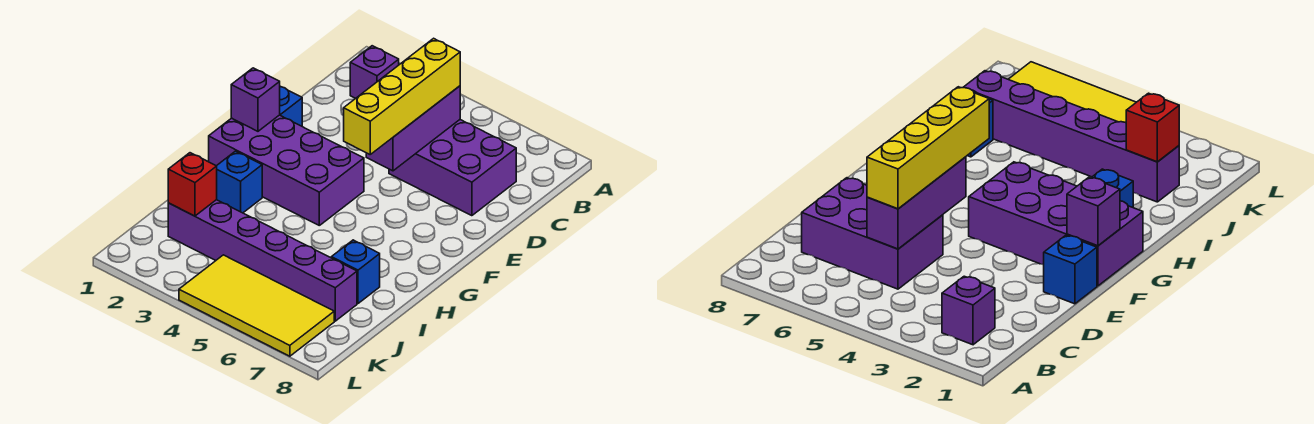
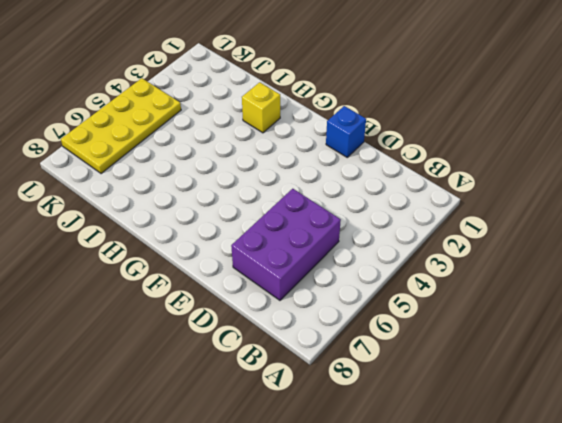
yellow 1x1 brick [242,82,280,133] -> blue 1x1 brick [217,151,262,213]
yellow 2x4 plate [61,78,181,174] -> yellow 2x4 tile [179,255,334,356]
none -> purple 1x1 brick [350,46,399,98]
none -> purple 2x4 brick [209,115,364,225]
none -> blue 1x1 brick [331,240,380,303]

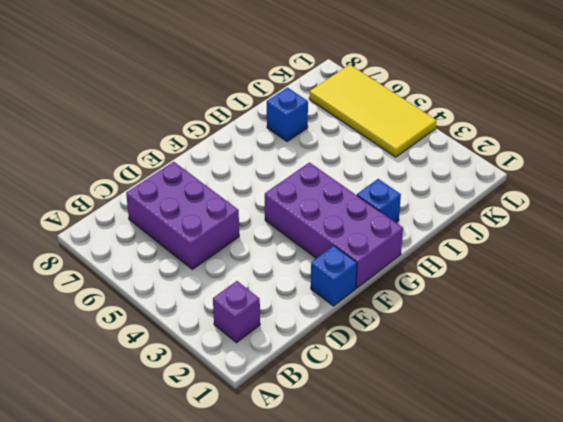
none -> purple 1x6 brick [168,200,357,321]
none -> purple 1x3 brick [366,86,460,171]
none -> purple 1x1 brick [231,68,280,131]

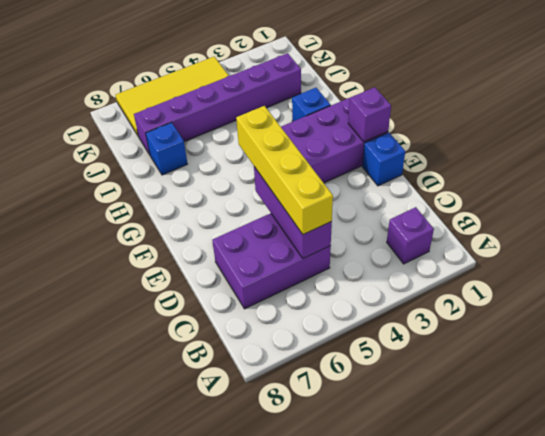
none -> red 1x1 brick [168,153,217,216]

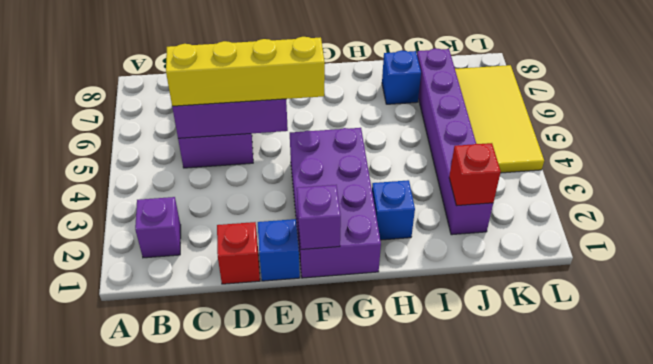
red 1x1 brick [217,222,260,284] -> none

